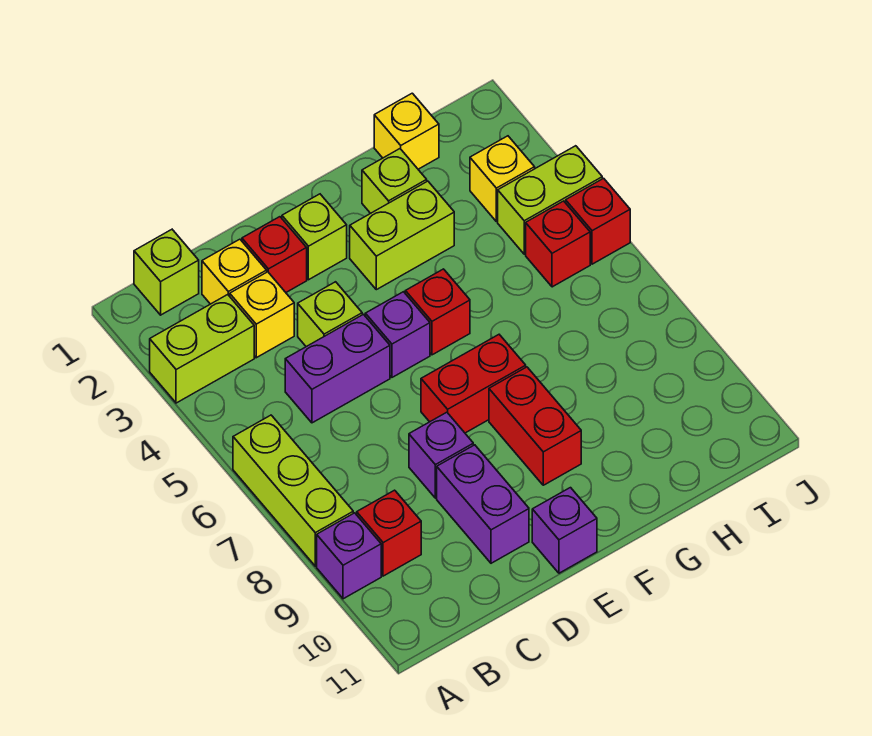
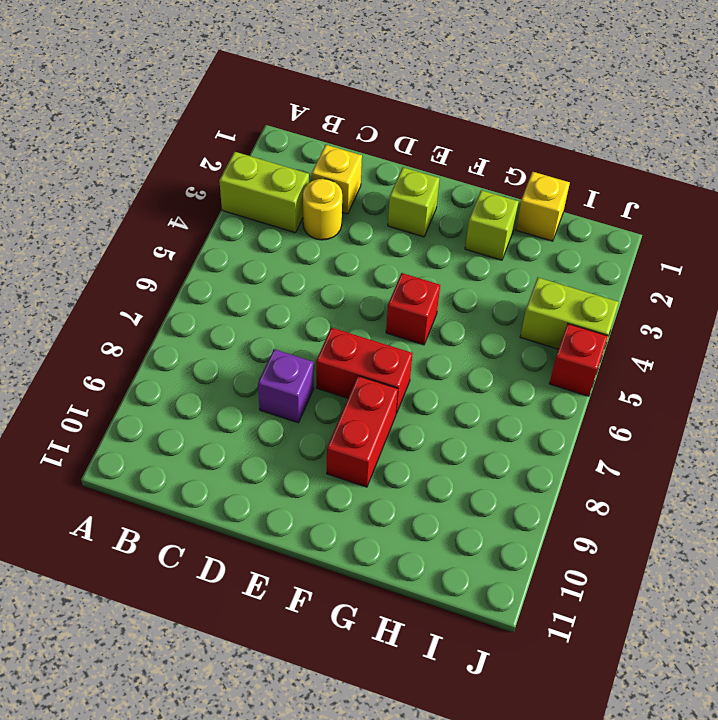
yellow 1x1 round brick [303,179,342,240] -> yellow 1x1 brick [230,272,294,358]
none -> lime 1x3 brick [233,415,353,566]
none -> purple 1x1 brick [317,513,381,599]
none -> lime 1x1 brick [134,230,199,315]

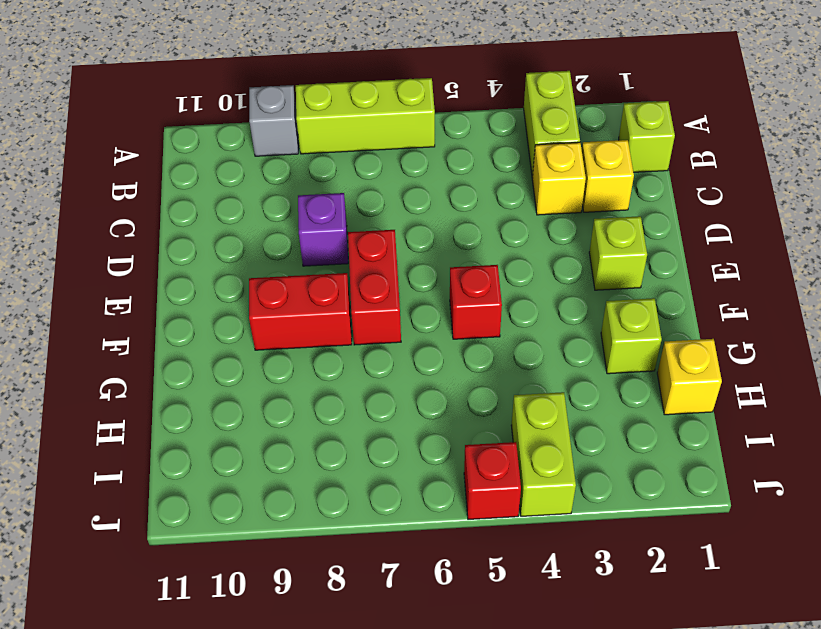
grey 1x1 brick [249,85,298,156] -> purple 1x1 brick [317,513,381,599]
none -> red 1x1 brick [357,490,421,576]
none -> purple 1x2 brick [285,314,390,423]
none -> red 1x1 brick [242,217,307,292]

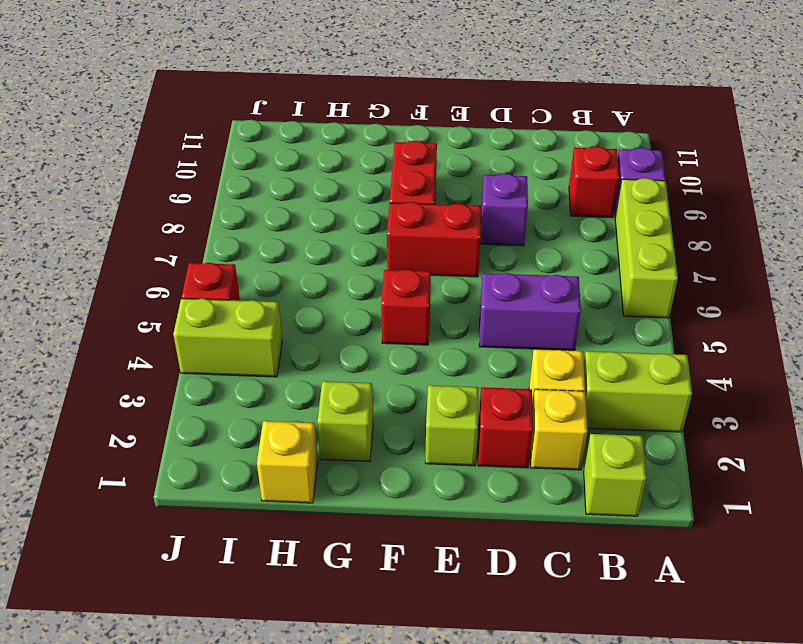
none -> lime 1x1 brick [298,282,362,347]
none -> purple 1x2 brick [437,445,529,563]
none -> purple 1x1 brick [365,292,430,377]

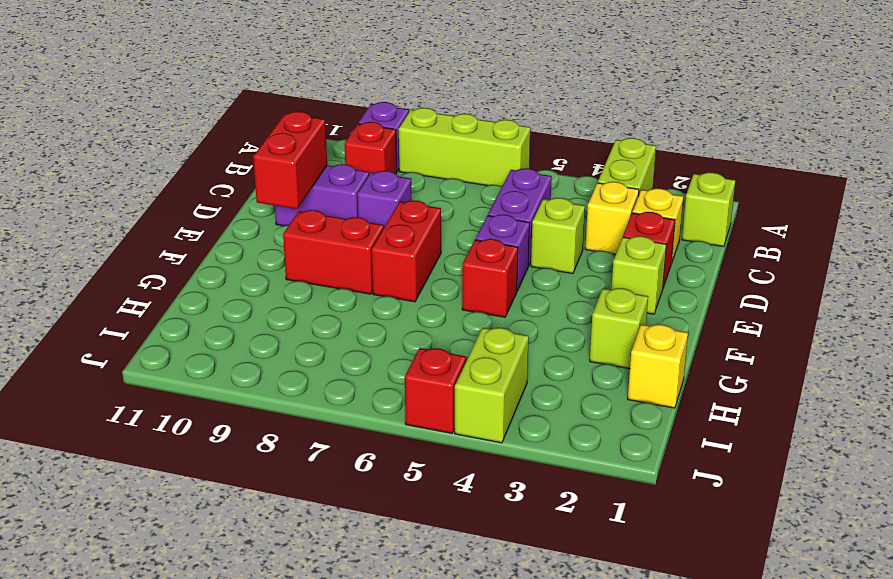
red 1x2 brick [253,111,327,209] -> none
none -> purple 1x1 brick [532,488,597,573]
none -> lime 1x2 brick [350,181,454,290]
none -> yellow 1x1 brick [470,136,535,222]

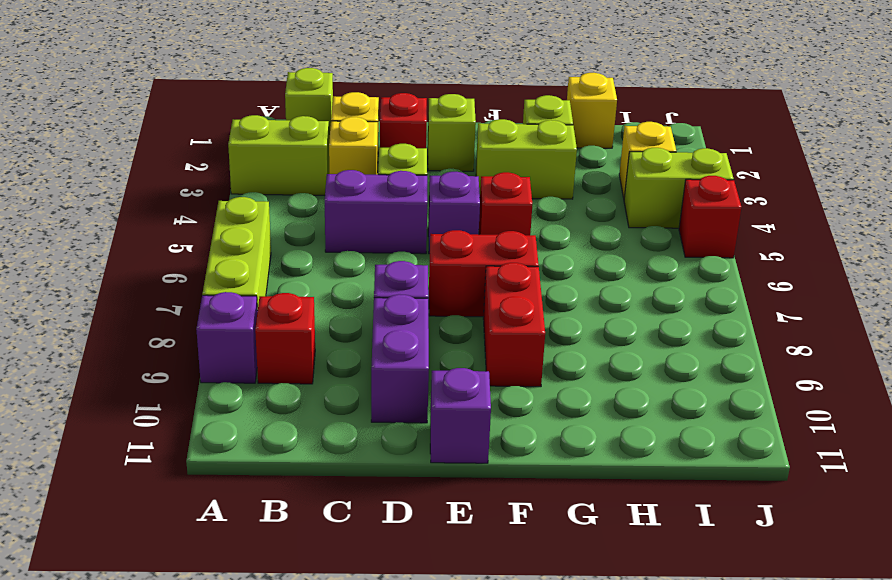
none -> red 1x1 brick [526,201,590,287]

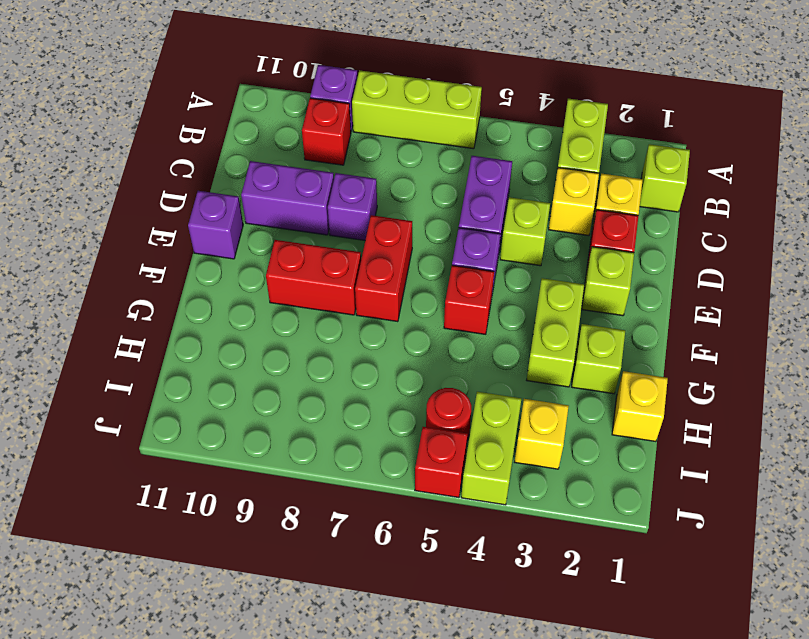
red 1x1 round brick [426,388,471,440] -> red 1x1 brick [526,201,590,287]

